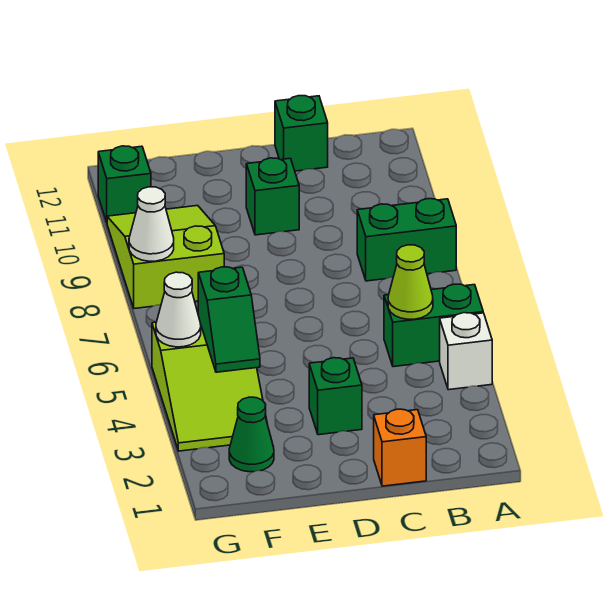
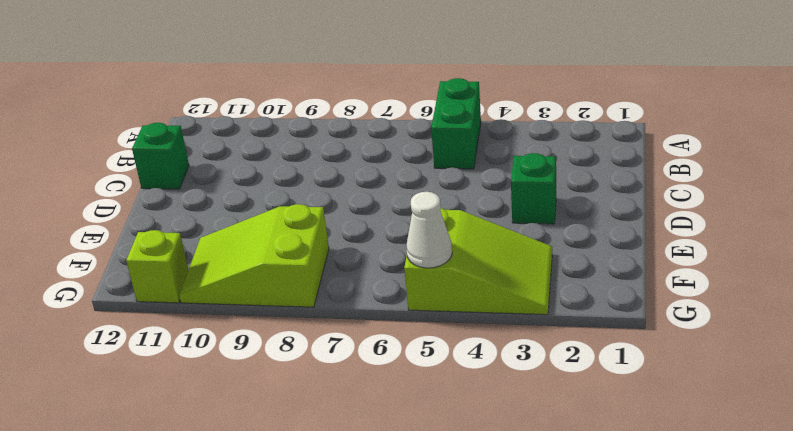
lime 1x1 brick [126,230,188,303] -> green 1x1 brick [98,146,151,222]
none -> white 1x1 brick [440,313,492,390]
none -> green 1x2 brick [357,199,456,281]
none -> orange 1x1 brick [374,409,426,486]

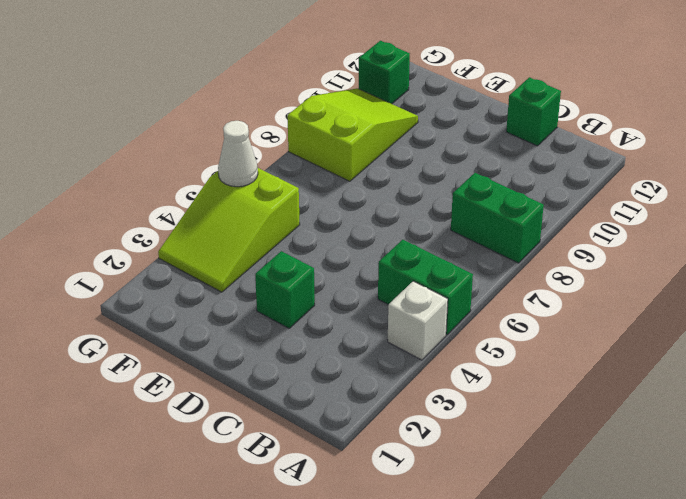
none -> orange 1x1 brick [374,409,426,486]
none -> green 1x1 brick [246,158,299,235]
none -> green 1x1 cone [229,397,274,472]

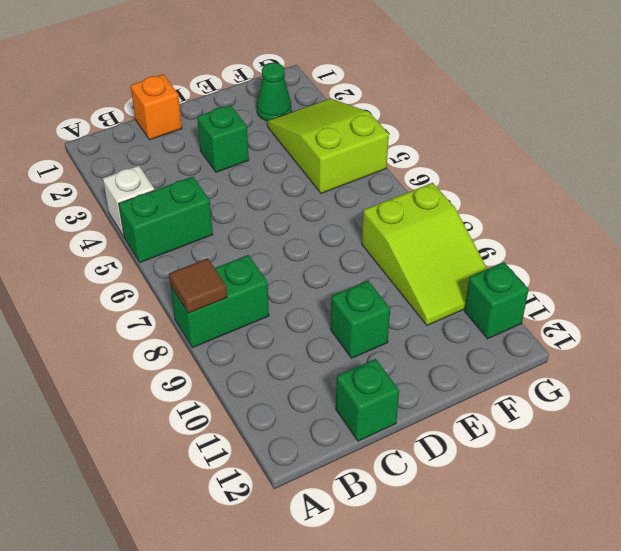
brown 1x1 tile [169,258,227,313] -> none
none -> lime 1x1 cone [388,245,433,319]
none -> green 1x2 slope [198,267,260,372]
none -> white 1x1 cone [156,272,201,347]

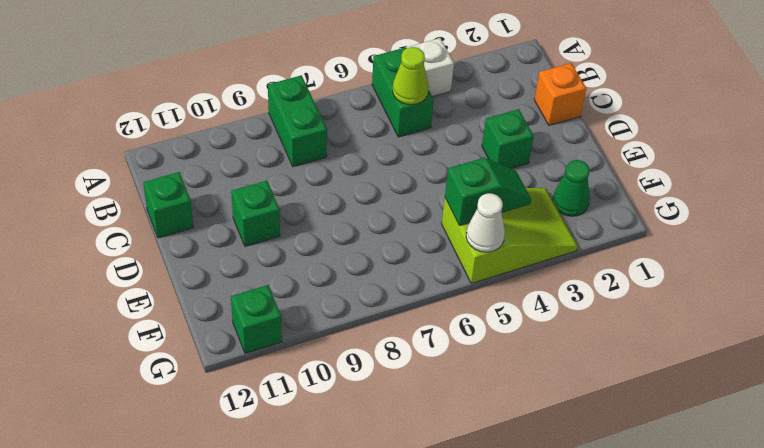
none -> lime 2x3 slope [107,206,224,309]
none -> white 1x1 cone [129,187,174,261]

